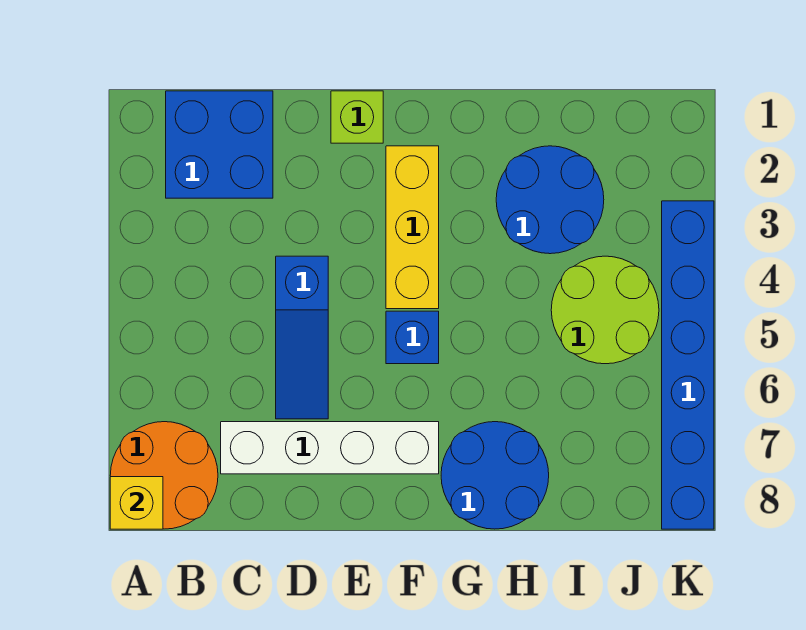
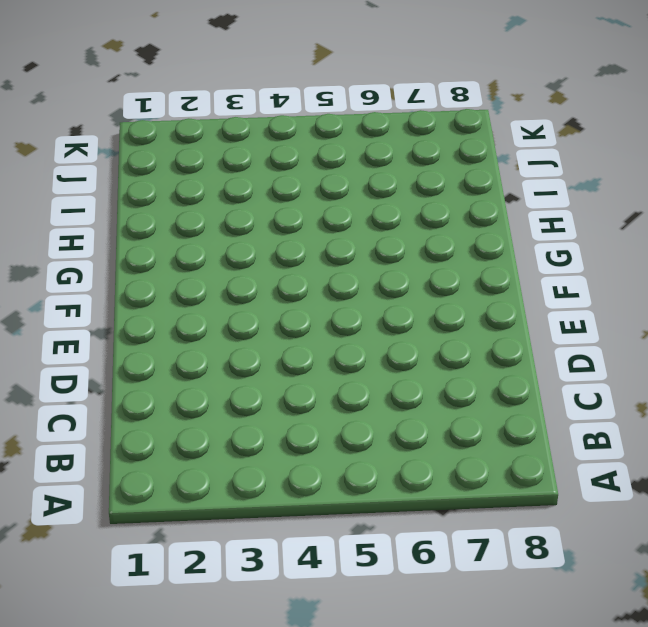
none -> orange 2x2 round brick [110,422,218,529]
none -> blue 2x2 brick [166,91,273,198]
none -> white 1x4 brick [221,422,439,474]

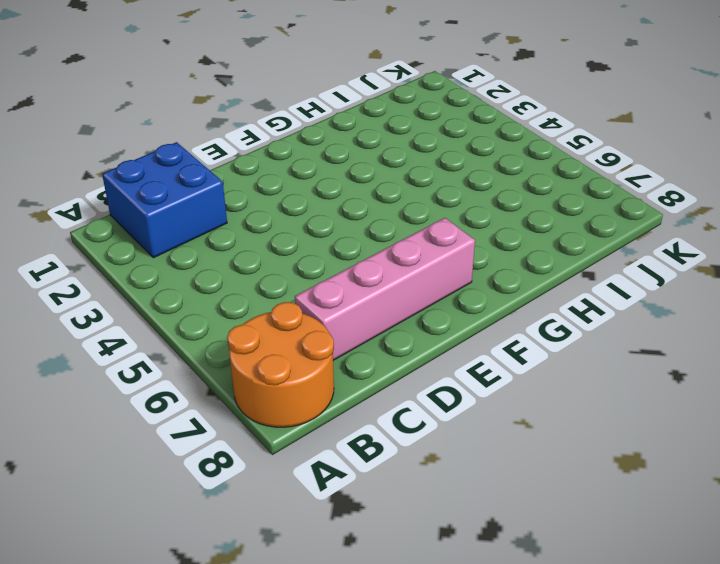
pink 1x4 brick [295,218,475,360] -> white 1x4 brick [221,422,439,474]
none -> blue 1x3 slope [276,256,328,419]
none -> lime 1x1 brick [331,91,383,143]
none -> yellow 1x3 brick [386,146,439,309]

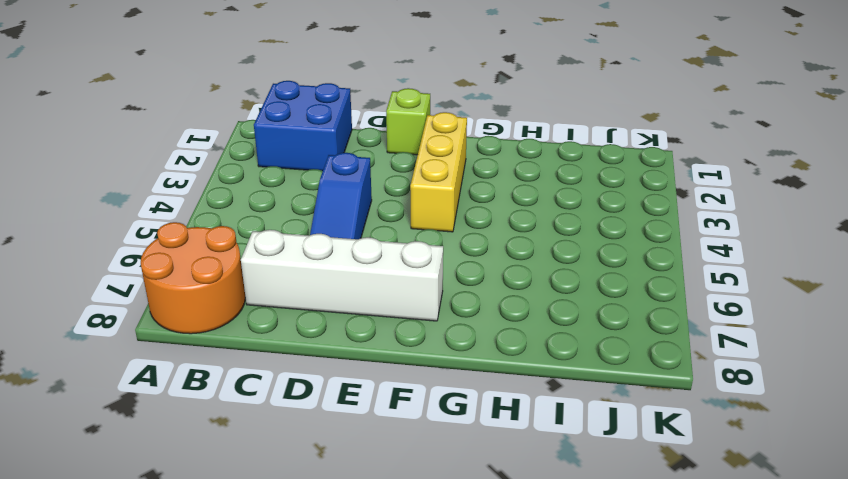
none -> blue 1x1 brick [386,311,439,364]
none -> blue 2x2 round brick [441,422,549,529]
none -> blue 2x2 round brick [496,146,604,254]

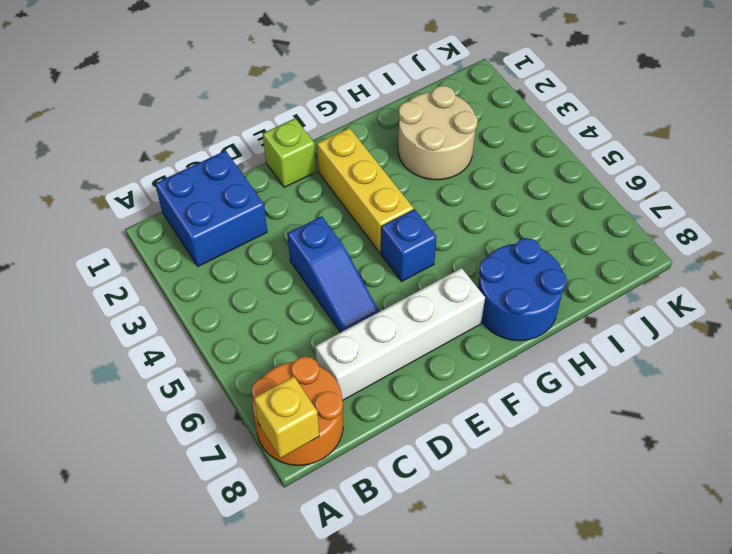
tan 2x2 round brick [398,86,478,180] -> blue 2x2 round brick [496,146,604,254]
none -> lime 2x2 round brick [551,256,659,364]
none -> blue 1x6 brick [662,201,714,529]

